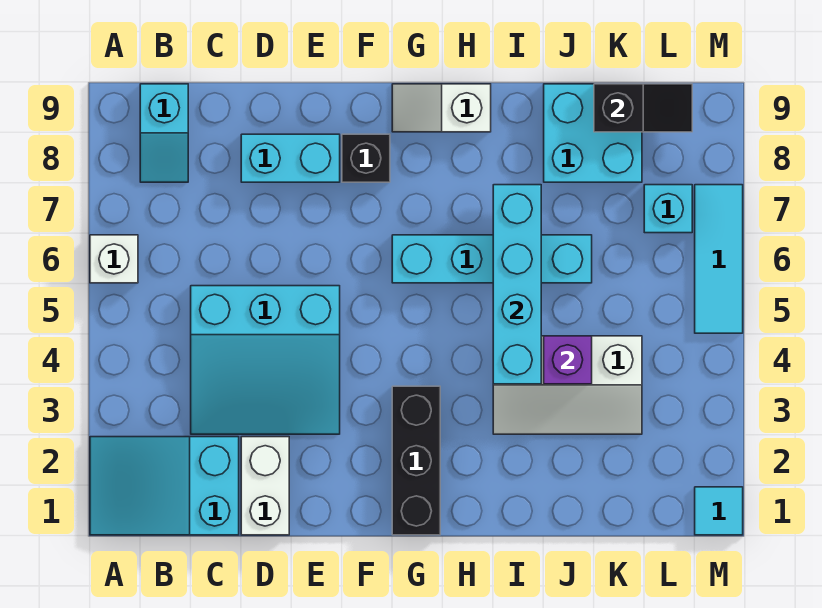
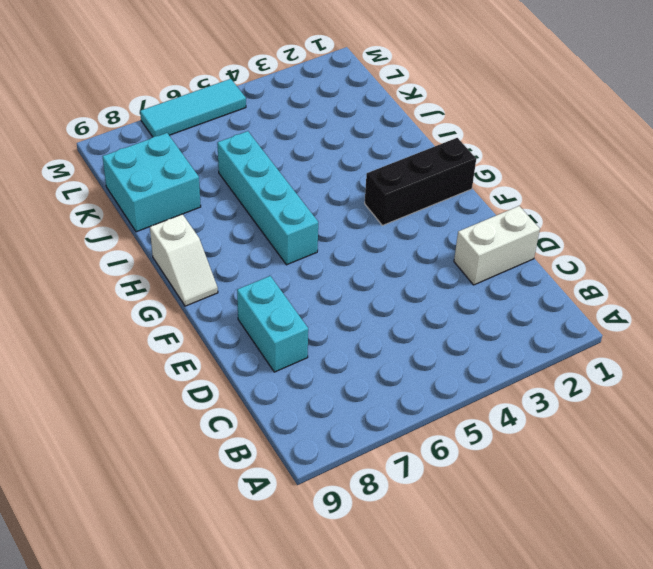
none -> cyan 2x3 slope [90,437,239,535]
none -> white 1x1 brick [90,235,138,283]
none -> cyan 1x2 slope [140,84,188,182]

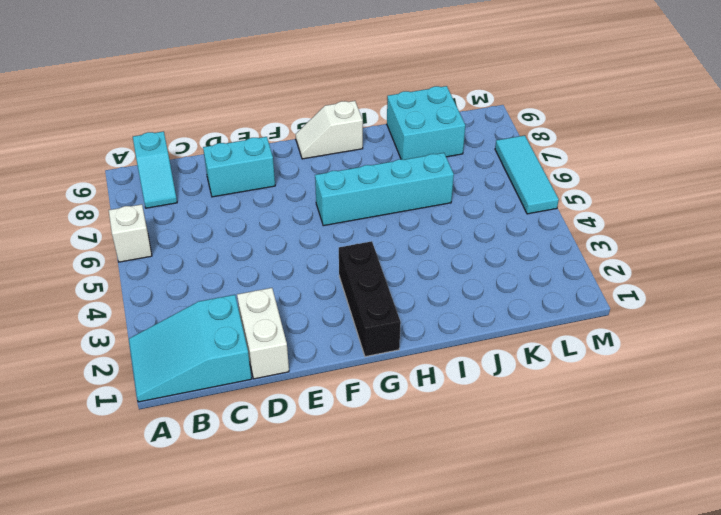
none -> cyan 3x3 slope [191,286,340,434]
none -> black 1x1 brick [342,134,390,182]
none -> white 2x3 slope [493,336,642,434]

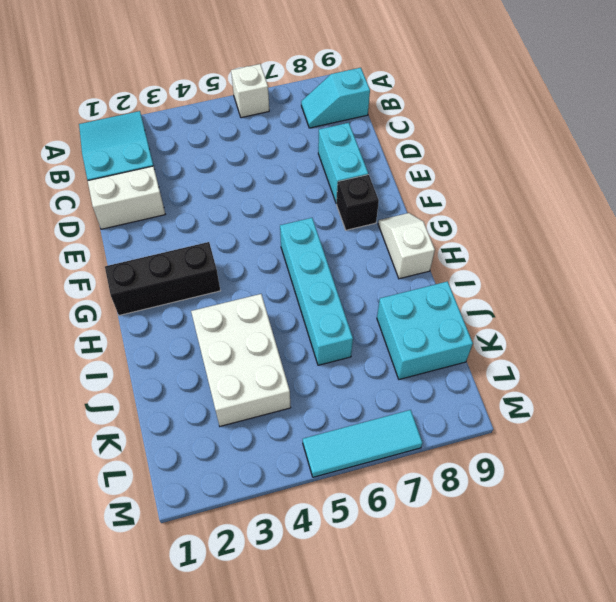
white 2x3 brick [191,294,291,426] -> white 2x3 slope [493,336,642,434]
none -> cyan 3x3 slope [191,286,340,434]
none -> cyan 1x1 brick [644,185,692,233]
none -> cyan 1x1 tile [695,487,743,535]

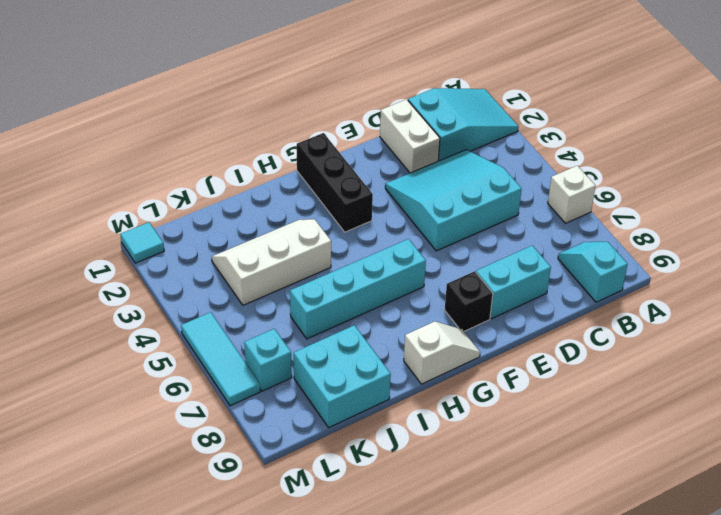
none -> cyan 1x4 brick [493,185,541,384]
none -> purple 1x1 brick [544,336,592,384]
none -> black 1x2 slope [594,84,692,132]

